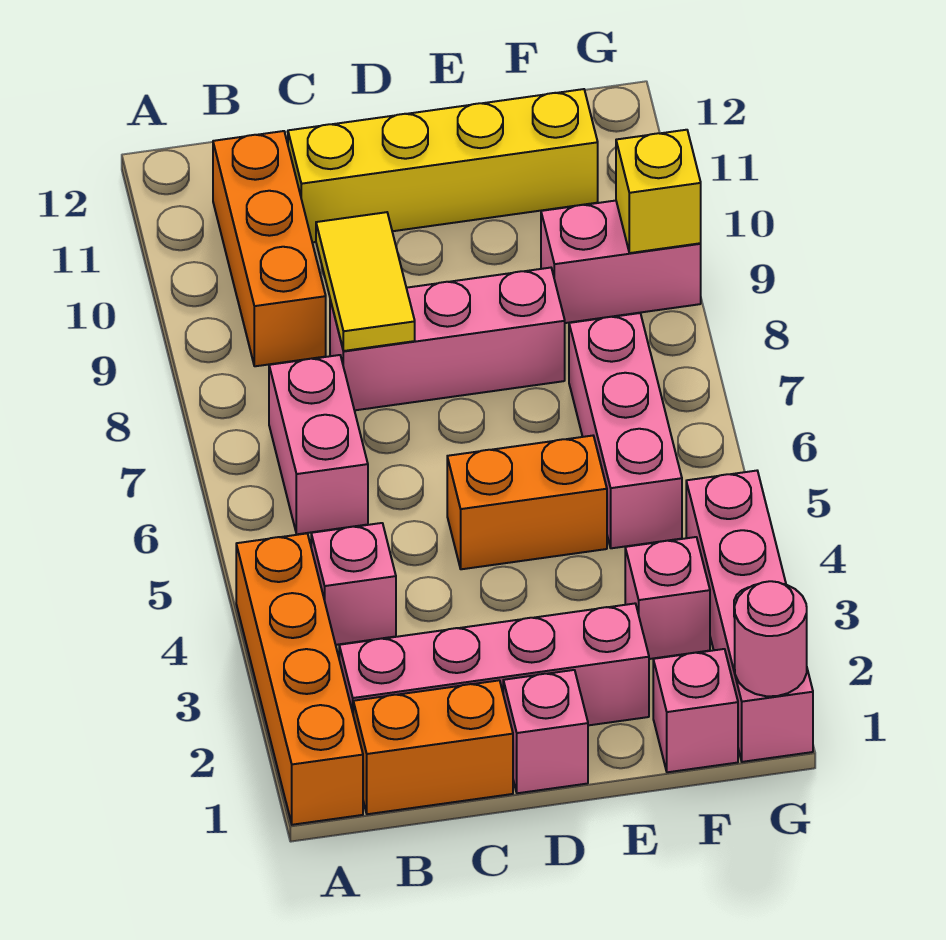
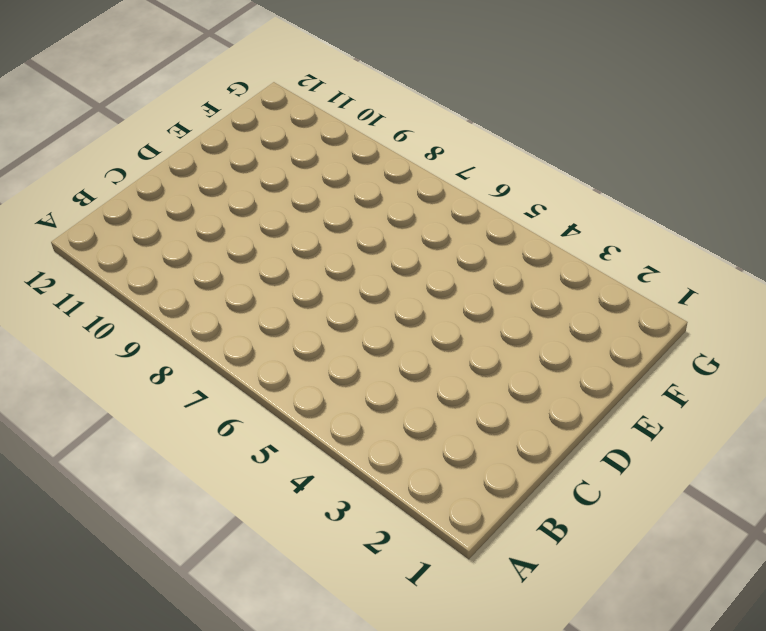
none -> orange 1x4 brick [236,533,363,825]
none -> orange 1x2 brick [353,680,513,814]
none -> pink 1x4 brick [339,604,649,725]

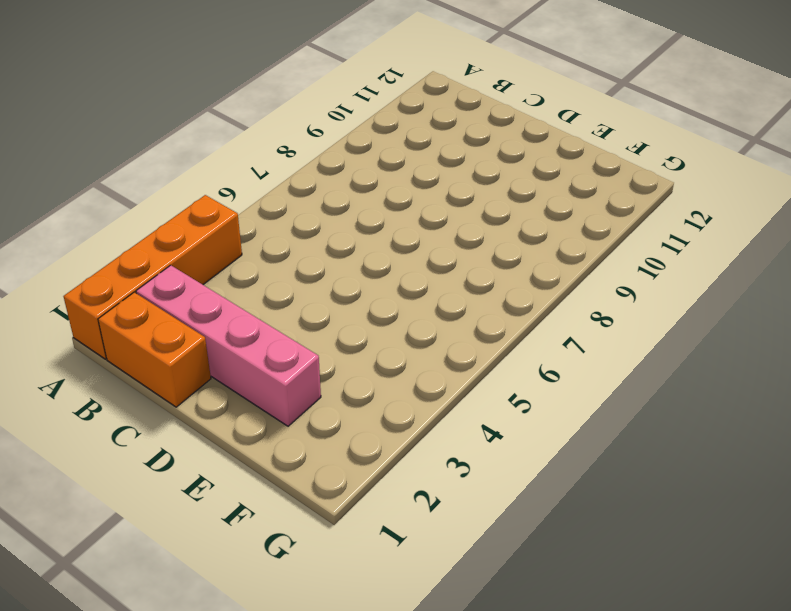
none -> pink 1x1 brick [311,523,396,645]
none -> pink 1x2 brick [269,355,368,534]
none -> orange 1x3 brick [213,131,326,366]

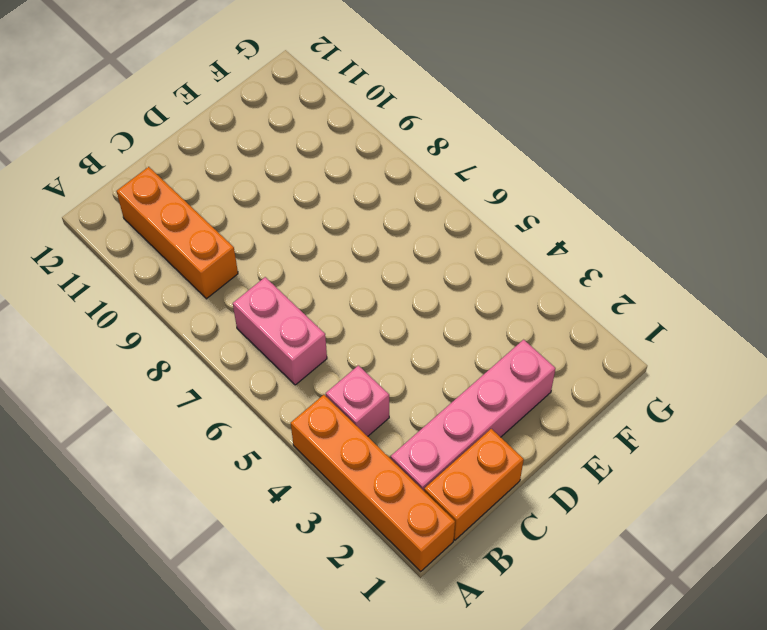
none -> pink 1x3 brick [330,268,565,410]
none -> yellow 1x4 brick [288,89,598,242]
none -> pink 1x1 brick [503,670,588,793]

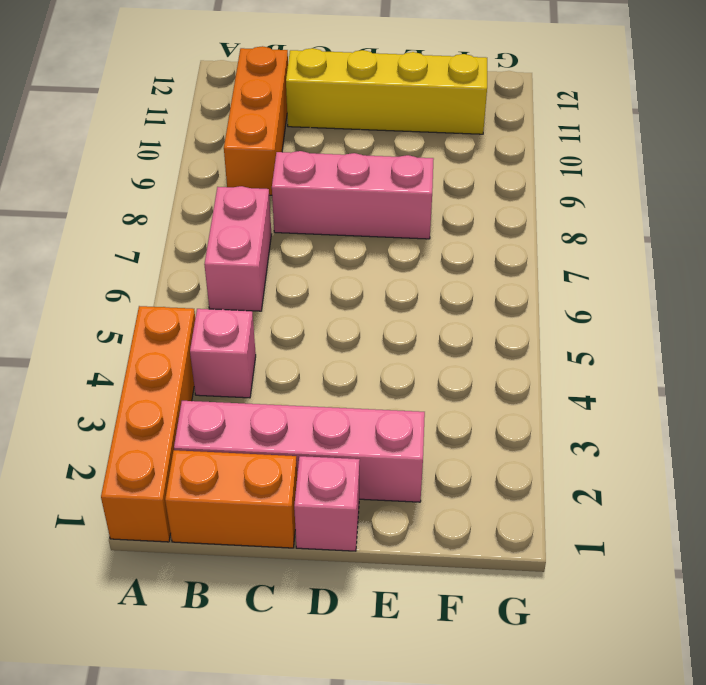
none -> orange 1x2 brick [447,436,607,569]
none -> pink 1x1 brick [653,649,738,772]
none -> pink 1x1 brick [625,537,710,659]

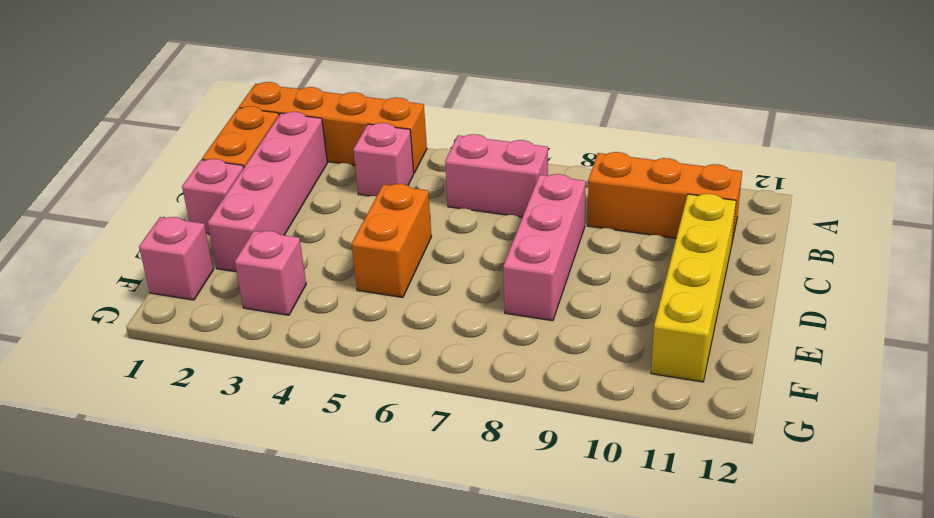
none -> pink 1x3 brick [569,313,682,548]
none -> pink 1x2 brick [541,201,701,323]
none -> pink 1x4 brick [686,471,813,762]

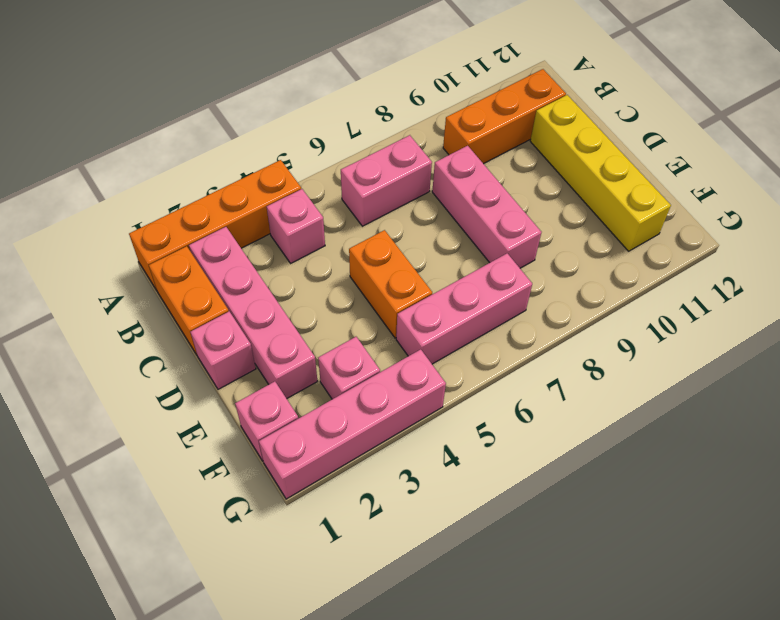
none -> pink 1x2 brick [541,201,701,323]
none -> yellow 1x2 tile [316,212,415,351]
none -> pink 1x1 round brick [735,581,807,696]

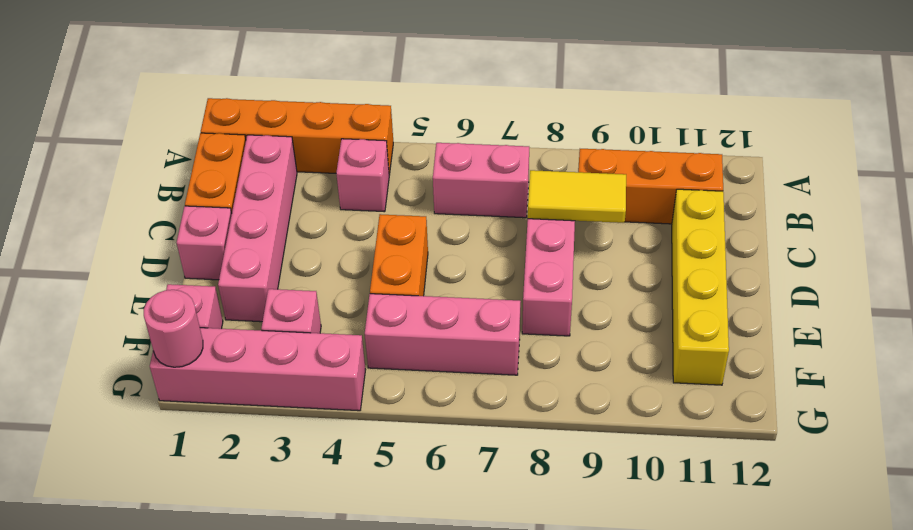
none -> pink 1x2 brick [541,201,701,323]
none -> yellow 1x1 brick [616,130,701,253]

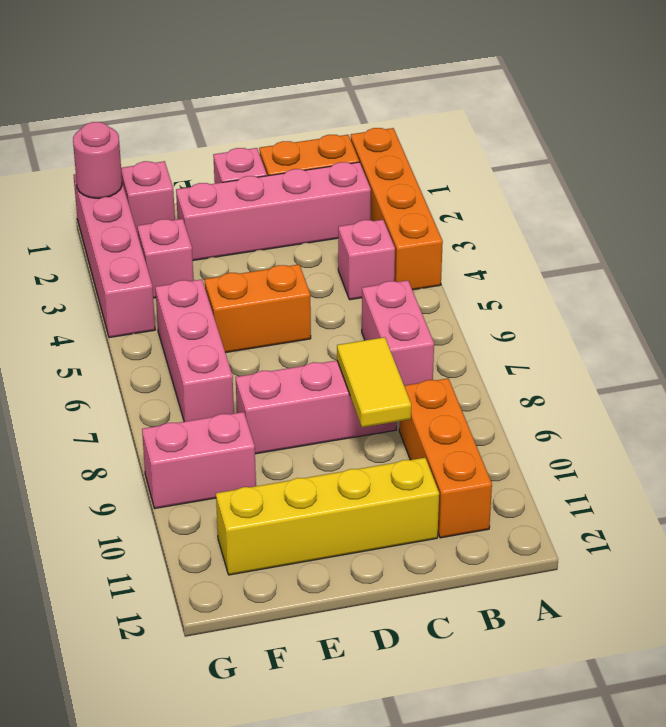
none -> yellow 1x1 brick [616,130,701,253]

